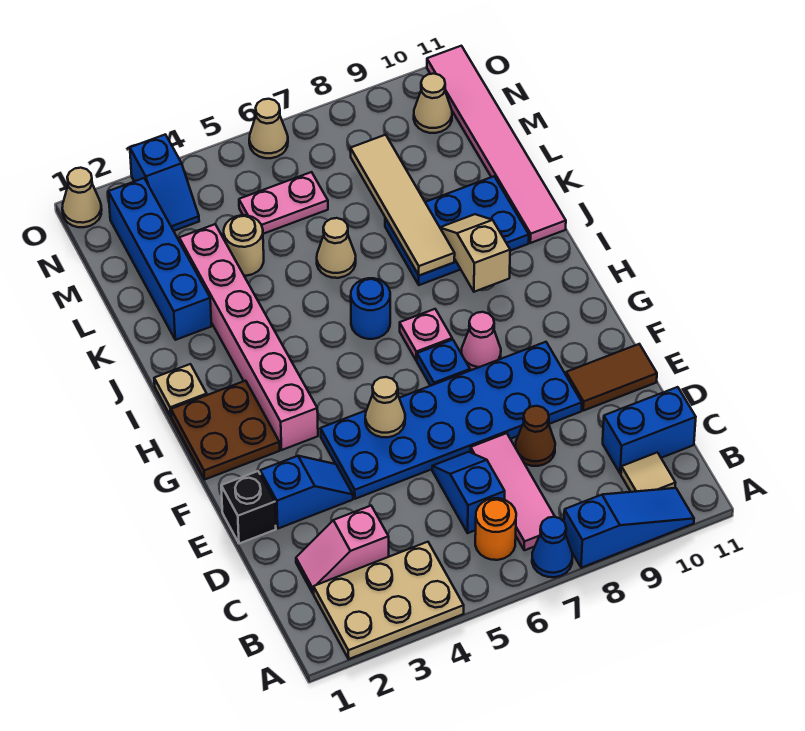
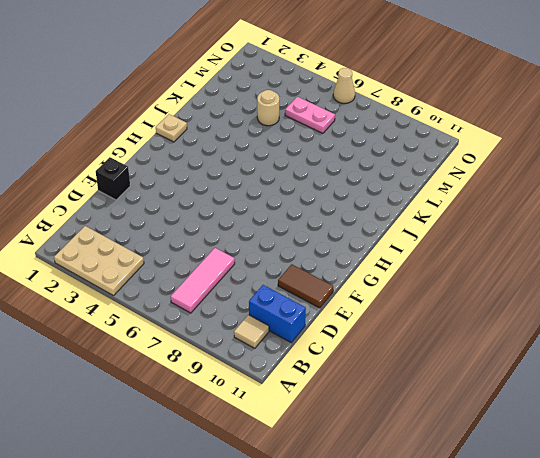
none -> blue 1x1 cone [532,517,572,577]
none -> blue 1x3 slope [564,488,694,568]
none -> orange 1x1 round brick [475,498,516,560]
none -> pink 1x2 slope [296,506,389,593]

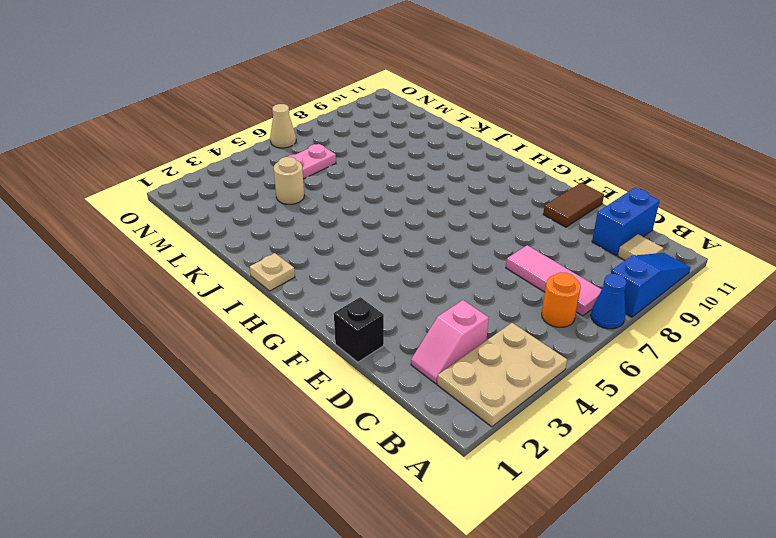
none -> blue 1x2 slope [432,452,505,533]
none -> brown 1x1 cone [515,406,555,466]
none -> blue 1x2 slope [260,456,353,529]
none -> blue 2x6 plate [320,342,582,499]

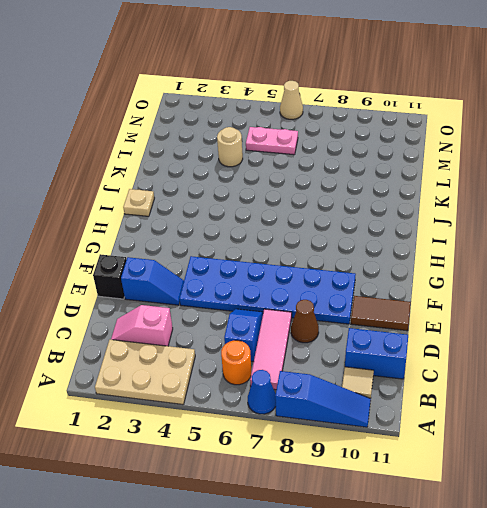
none -> brown 2x2 plate [171,381,280,479]
none -> pink 1x6 brick [179,224,318,450]
none -> blue 1x1 plate [417,340,470,386]
none -> pink 1x1 cone [462,312,501,370]

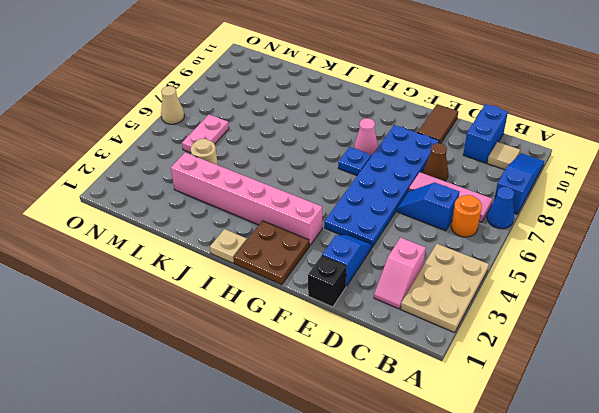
none -> pink 1x1 plate [400,309,452,361]
none -> blue 1x1 round brick [351,278,390,339]
none -> blue 2x3 plate [385,176,529,285]
none -> pink 1x6 tile [427,46,566,243]

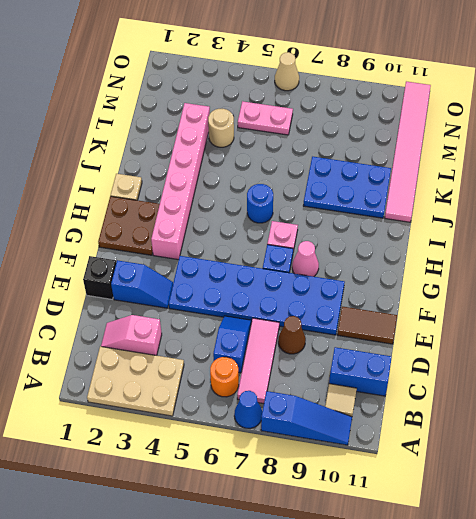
none -> blue 1x4 brick [108,178,211,340]
none -> tan 1x1 cone [317,218,356,278]
none -> blue 1x2 slope [130,134,199,231]
none -> tan 1x1 cone [414,74,452,133]

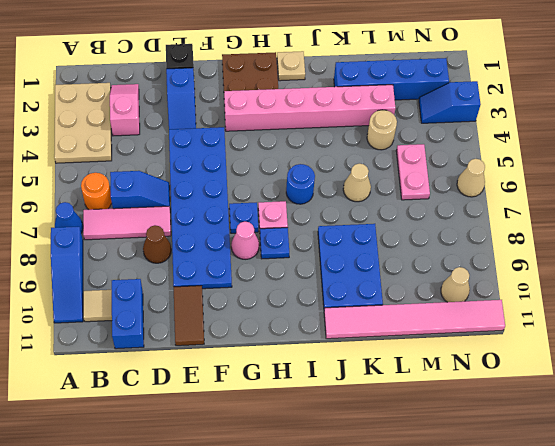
blue 1x1 plate [260,228,289,259] -> none
none -> tan 1x1 cone [62,168,102,227]
none -> tan 1x1 cone [365,377,405,437]
none -> tan 1x2 slope [440,214,510,292]
none -> tan 1x4 tile [351,135,455,276]

